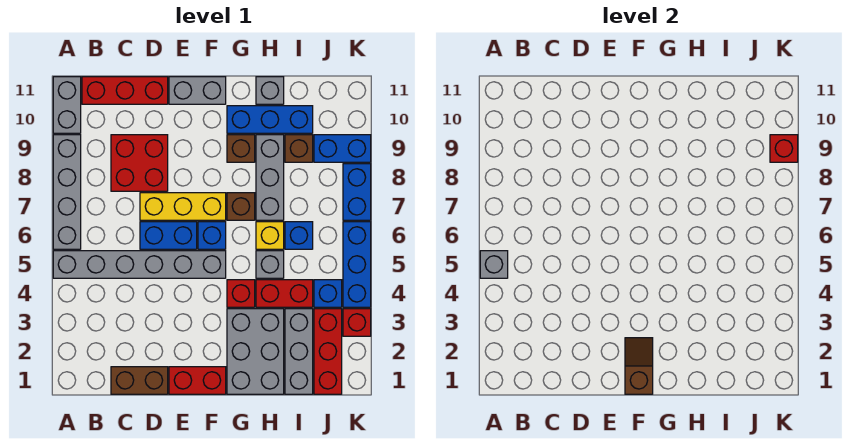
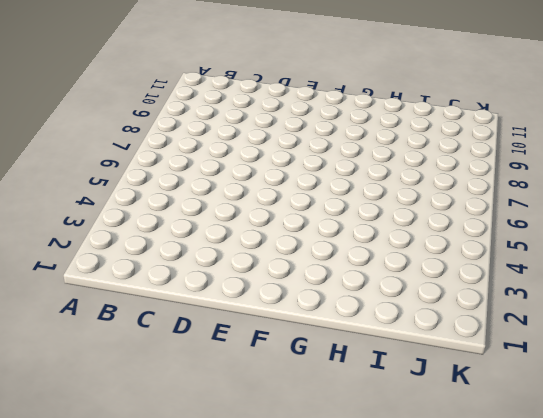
none -> grey 1x6 brick [53,251,226,278]
none -> grey 1x4 brick [53,135,81,249]
none -> grey 1x2 brick [53,77,81,133]
none -> red 1x3 brick [82,77,168,104]

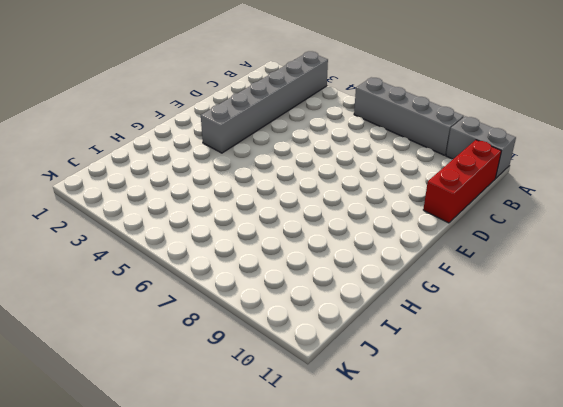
grey 1x6 brick [201,51,328,153] -> grey 1x6 brick moved to [53,251,226,278]
none -> brown 1x2 brick [111,367,168,394]
none -> red 2x2 brick [111,135,168,191]
none -> blue 1x2 brick [140,222,197,249]
none -> yellow 1x3 brick [140,193,226,220]

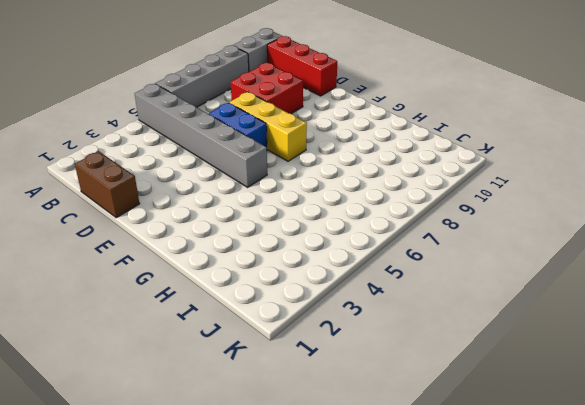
none -> red 1x2 brick [169,367,226,394]
none -> grey 1x2 brick [169,77,226,104]
none -> blue 1x1 brick [198,222,226,249]
none -> grey 2x3 brick [227,309,284,394]

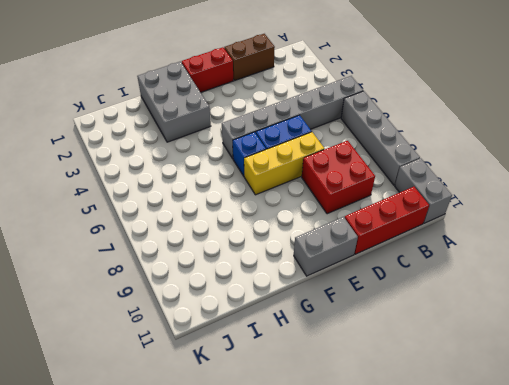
none -> red 1x1 brick [227,280,255,307]
none -> brown 1x1 brick [227,193,255,220]
none -> brown 1x1 brick [227,135,255,162]
none -> blue 1x3 brick [227,106,313,133]

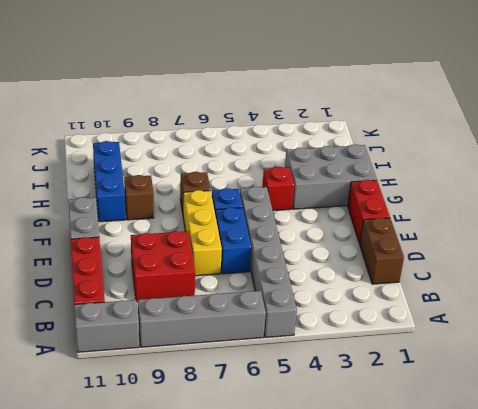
none -> red 1x2 brick [256,280,313,307]
none -> grey 1x1 brick [256,251,284,278]
none -> yellow 1x1 brick [256,222,284,249]
none -> grey 1x3 brick [256,135,284,220]

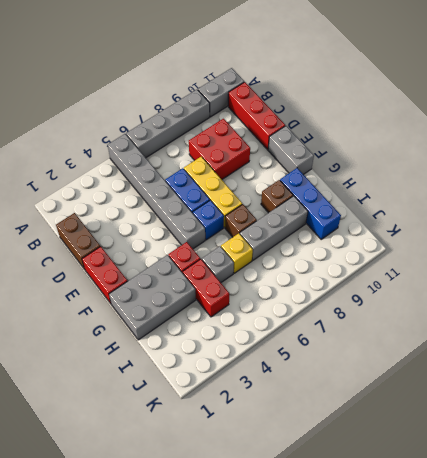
none -> grey 1x1 brick [256,77,284,104]
none -> grey 1x3 brick [285,309,313,394]
none -> blue 1x1 brick [285,222,313,249]
none -> brown 1x1 brick [285,135,313,162]

